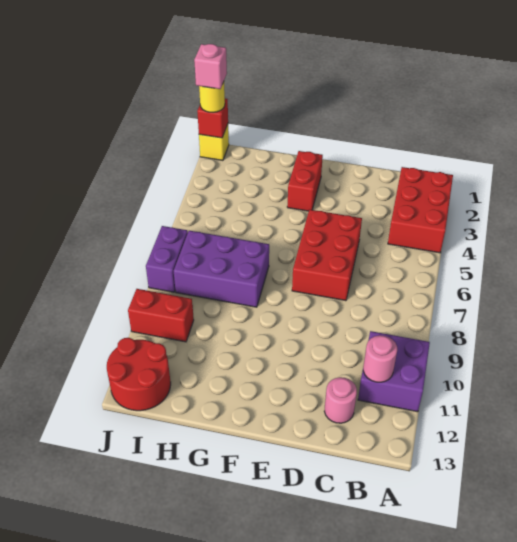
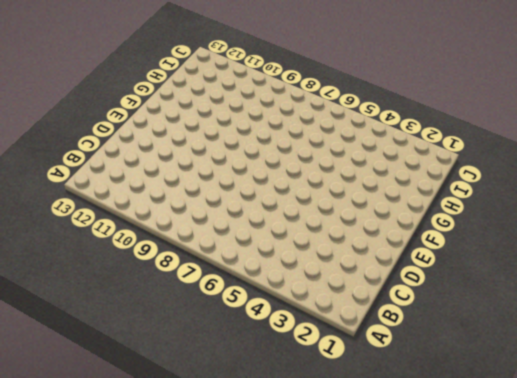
none -> red 2x3 brick [388,167,453,253]
none -> purple 2x2 brick [358,331,430,412]
none -> pink 1x1 round brick [324,377,357,423]

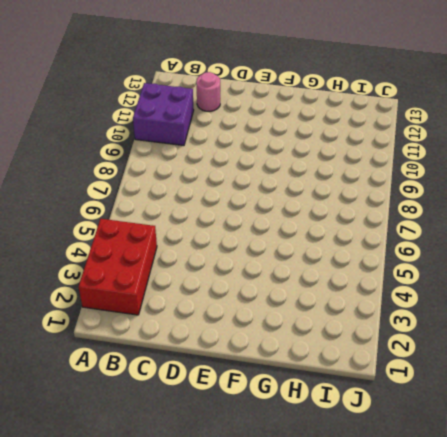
none -> red 2x3 brick [292,209,362,301]
none -> red 1x2 brick [287,151,323,211]
none -> purple 2x3 brick [174,231,269,307]

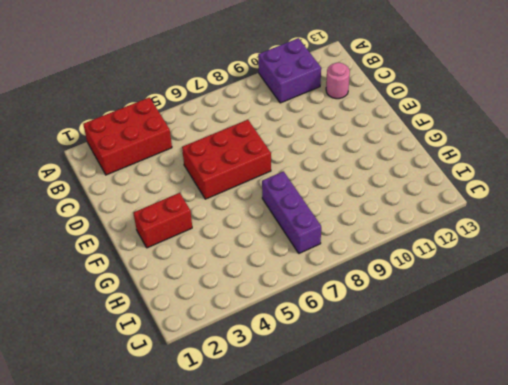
purple 1x3 brick [262,171,321,253] -> purple 2x3 brick [174,231,269,307]
none -> red 1x2 brick [128,289,194,342]
none -> red 2x2 round brick [107,338,171,411]
none -> yellow 1x1 brick [199,124,229,160]

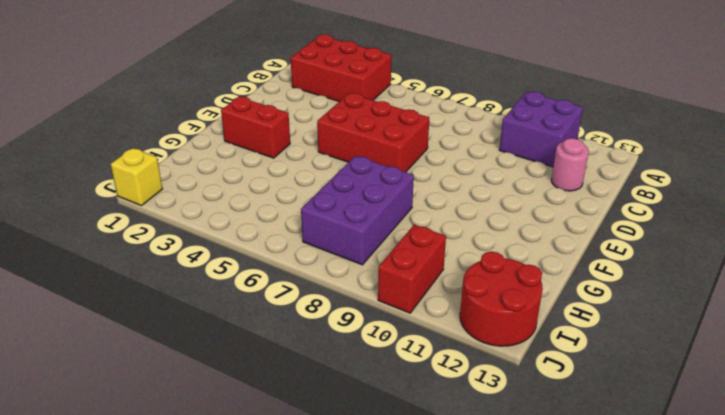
none -> purple 1x2 brick [146,226,188,292]
none -> pink 1x1 round brick [363,335,397,382]
none -> red 1x1 brick [197,98,228,138]

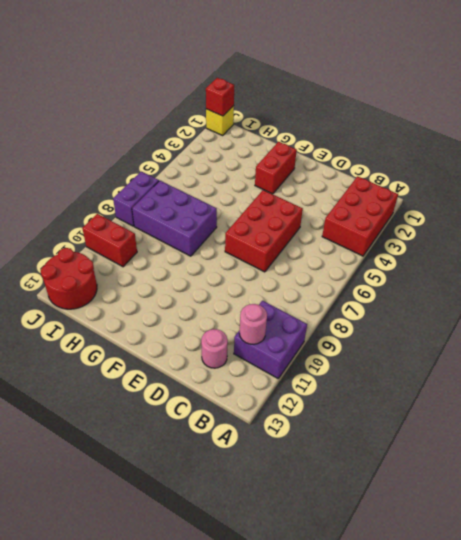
none -> yellow 1x1 round brick [199,82,225,112]
none -> pink 1x1 brick [194,44,227,89]

